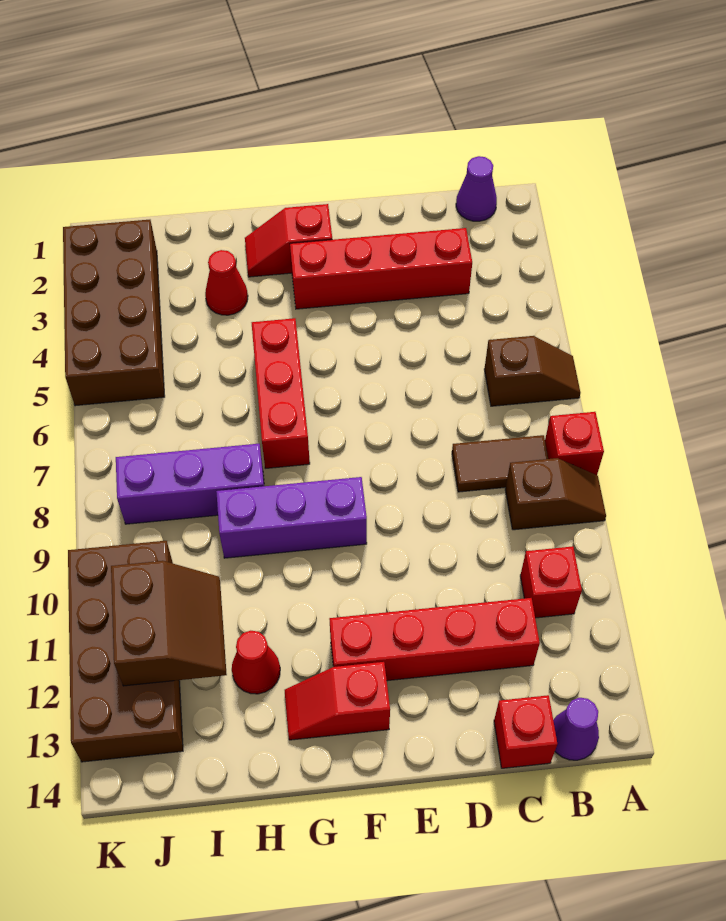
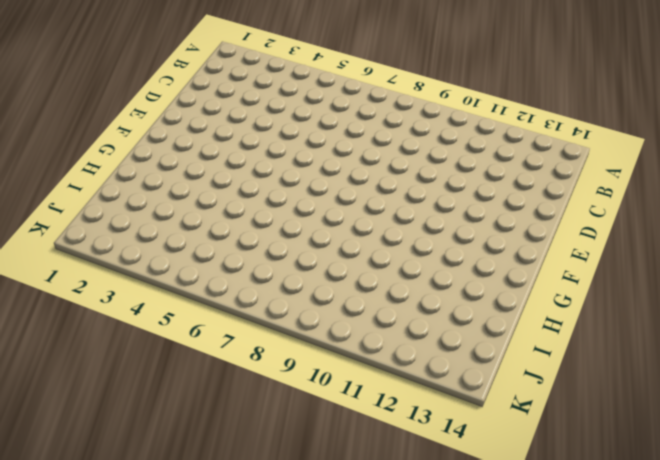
none -> brown 1x2 slope [484,336,580,406]
none -> red 1x1 brick [545,412,604,475]
none -> brown 1x2 slope [505,458,606,530]

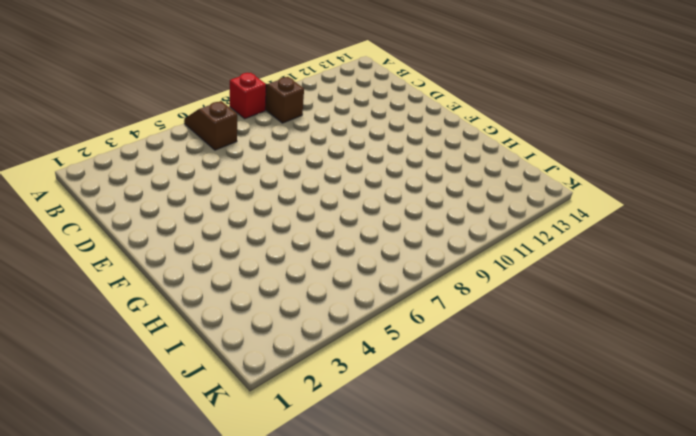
none -> purple 1x1 cone [456,156,497,221]
none -> brown 1x2 tile [452,435,548,492]
none -> red 1x1 brick [520,546,582,618]

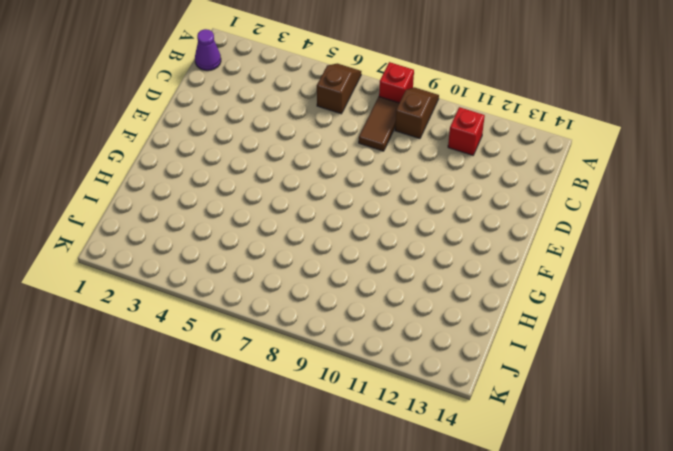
none -> purple 1x1 cone [553,698,599,760]
none -> red 1x4 brick [290,228,472,309]
none -> red 1x4 brick [329,598,540,681]

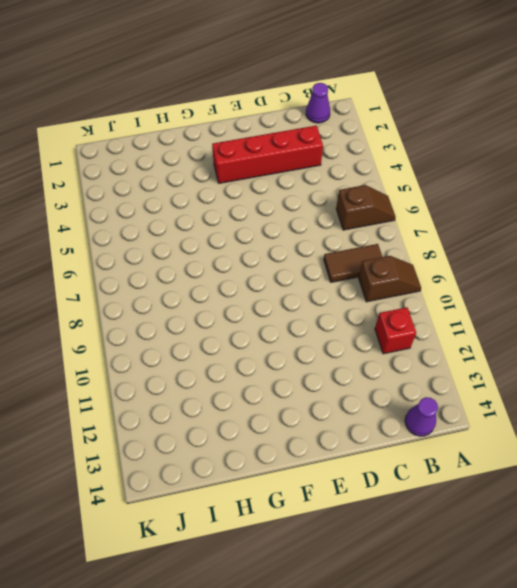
none -> red 1x1 brick [545,412,604,475]
none -> red 1x4 brick [329,598,540,681]
none -> red 1x1 brick [494,695,557,768]

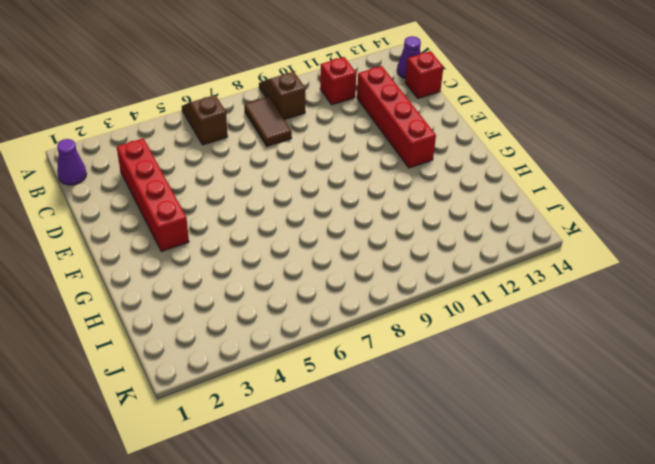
none -> red 1x1 brick [545,412,604,475]
none -> red 1x2 slope [245,204,332,277]
none -> purple 1x3 brick [216,477,367,558]

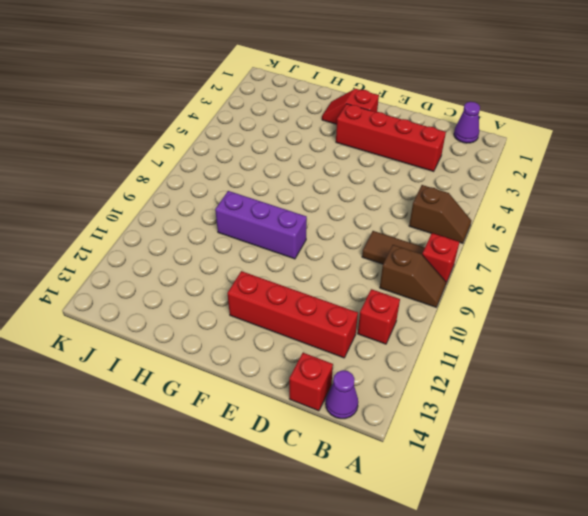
none -> red 1x2 slope [285,662,390,740]
none -> red 1x3 brick [252,318,310,468]
none -> red 1x1 cone [205,250,248,315]

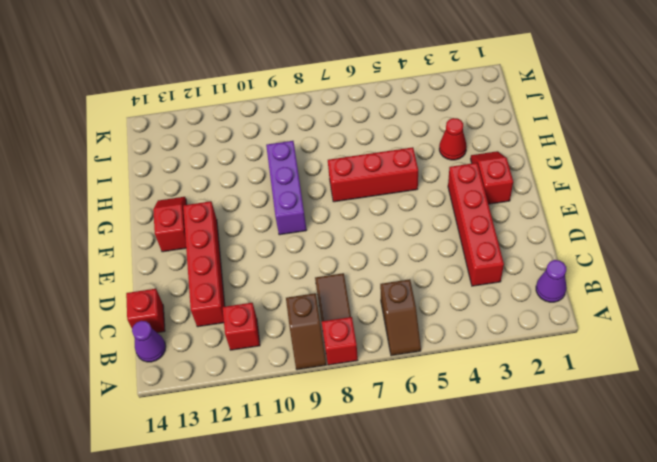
none -> purple 1x3 brick [116,444,264,524]
none -> red 1x1 cone [232,631,280,694]
none -> brown 2x4 brick [63,220,165,406]

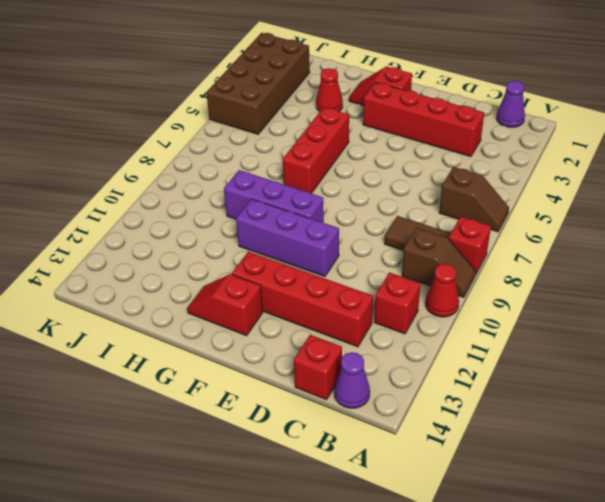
red 1x1 cone [425,264,459,317] -> red 1x1 cone moved to [232,631,280,694]
purple 1x3 brick [236,199,339,277] -> purple 1x3 brick moved to [116,444,264,524]
none -> brown 2x4 brick [68,541,183,762]
none -> brown 2x2 slope [111,561,227,686]

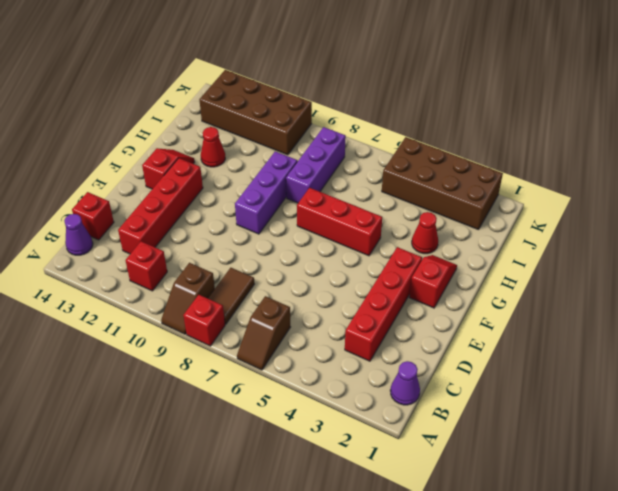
none -> brown 2x2 slope [111,561,227,686]

